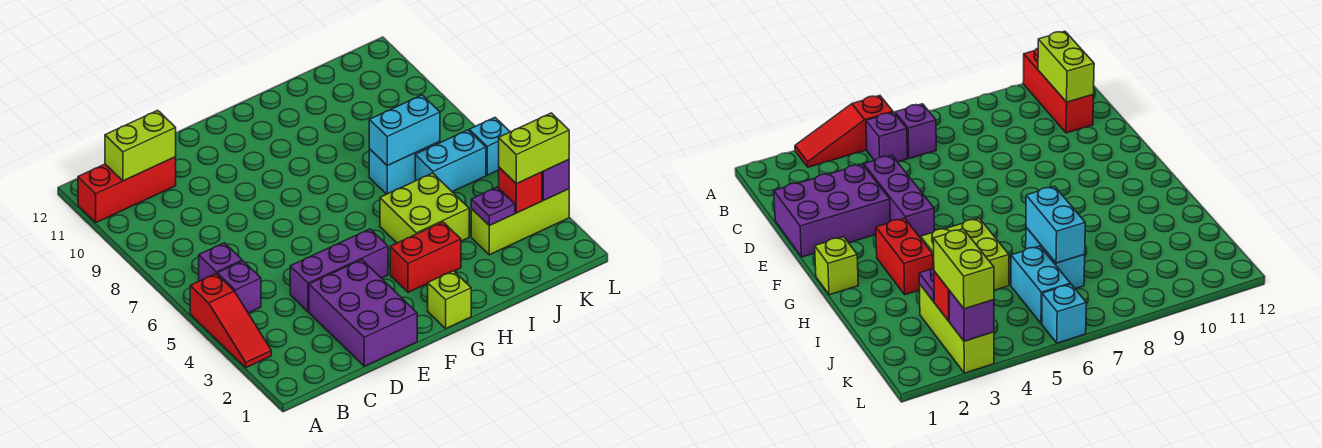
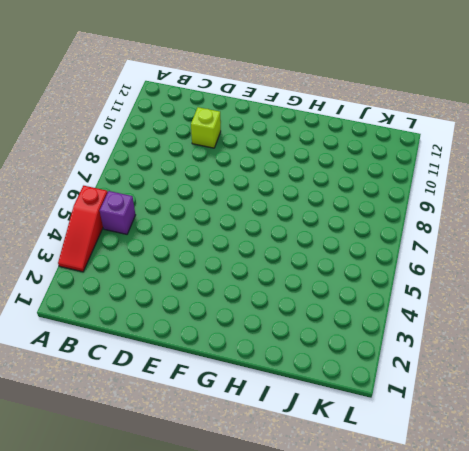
lime 1x1 brick [191,107,221,148] -> lime 1x1 brick moved to [428,271,471,328]
none -> red 1x3 brick [78,157,176,223]
none -> purple 1x1 brick [199,243,242,281]
none -> purple 2x3 brick [309,260,417,366]

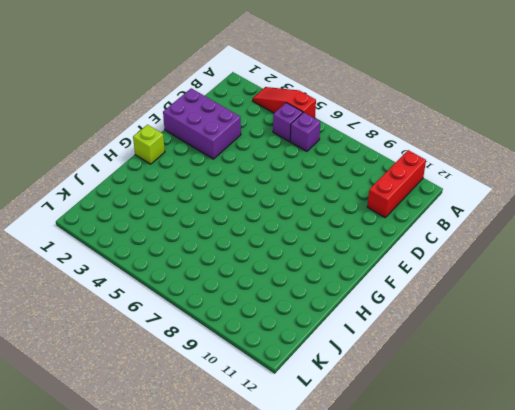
none -> purple 1x3 brick [290,229,388,312]
none -> red 1x2 brick [390,222,461,292]
none -> lime 2x2 brick [380,173,469,243]

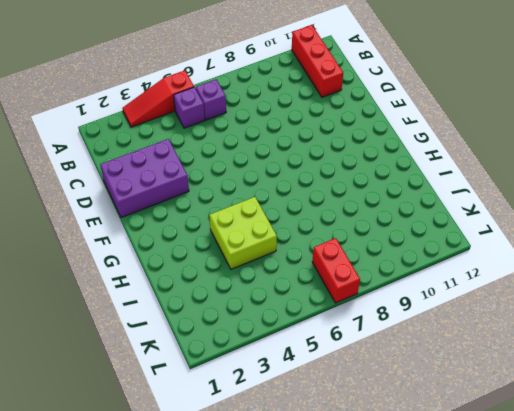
red 1x2 brick [312,238,360,303] -> red 1x2 brick moved to [390,222,461,292]
none -> purple 1x3 brick [290,229,388,312]
none -> lime 1x1 brick [428,271,471,328]
none -> cyan 1x2 brick [369,142,440,194]

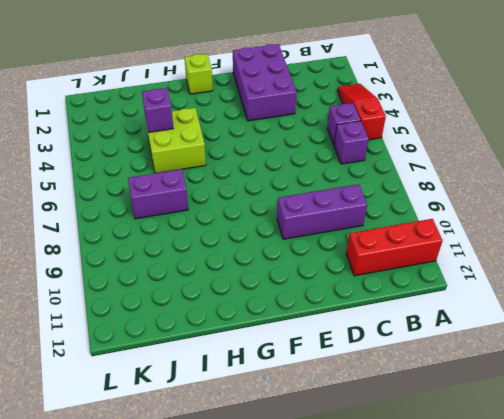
purple 1x3 brick [277,184,367,239] -> purple 1x3 brick moved to [290,229,388,312]
purple 1x1 brick [142,88,173,133] -> purple 1x1 brick moved to [542,160,569,200]
purple 1x2 brick [128,169,188,219] -> cyan 1x2 brick [369,142,440,194]
none -> red 1x2 brick [390,222,461,292]
none -> lime 1x3 brick [471,189,569,255]
none -> cyan 1x2 brick [415,130,486,192]

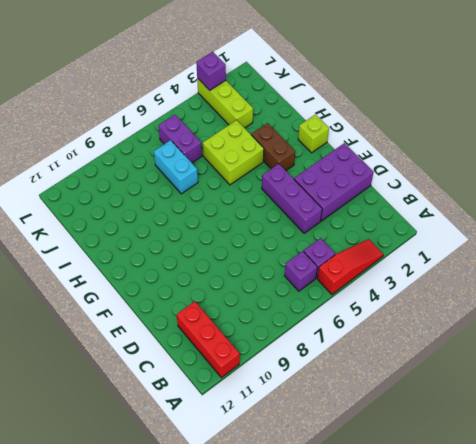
brown 1x2 brick [251,123,295,171] -> red 1x2 brick [390,222,461,292]
purple 1x2 brick [158,115,202,163] -> cyan 1x2 brick [415,130,486,192]
none -> cyan 1x1 brick [469,118,510,175]
none -> lime 1x2 brick [105,110,176,181]
none -> cyan 1x2 brick [369,95,440,166]

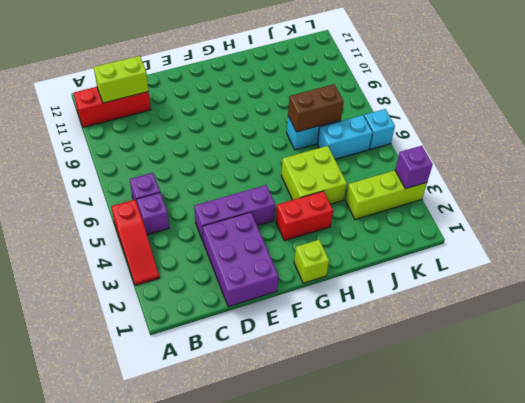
brown 1x2 brick [288,84,344,132] -> cyan 1x2 brick [369,95,440,166]
none -> purple 1x1 plate [471,187,515,226]
none -> red 1x1 brick [499,167,542,213]
none -> lime 1x2 brick [499,113,569,184]

